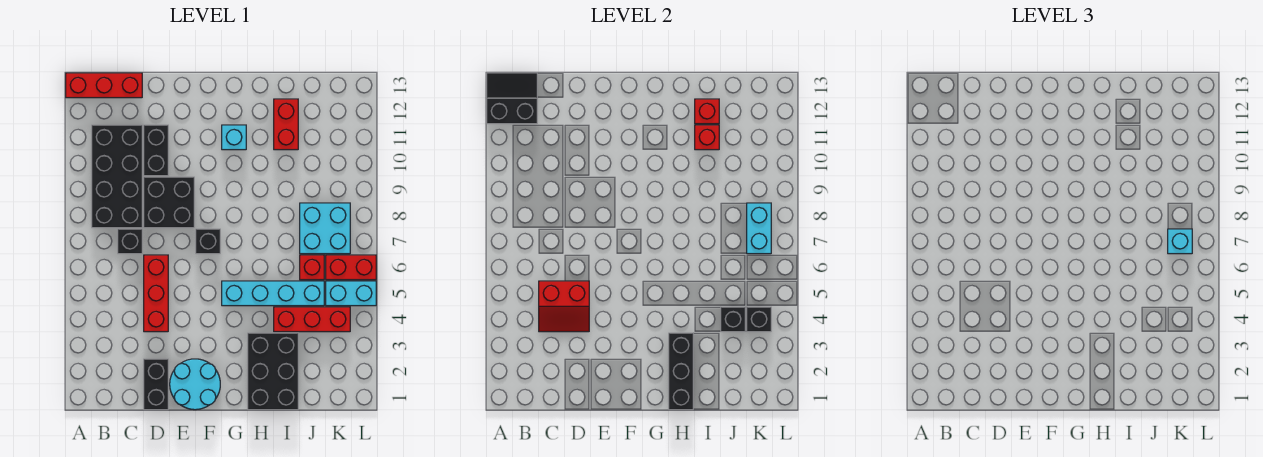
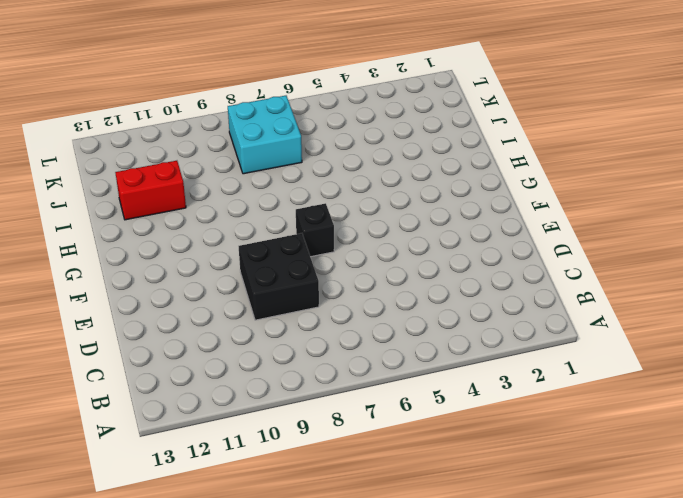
none -> red 1x3 brick [66,73,142,98]
none -> black 2x4 brick [92,125,142,228]
none -> black 1x1 brick [118,229,142,254]

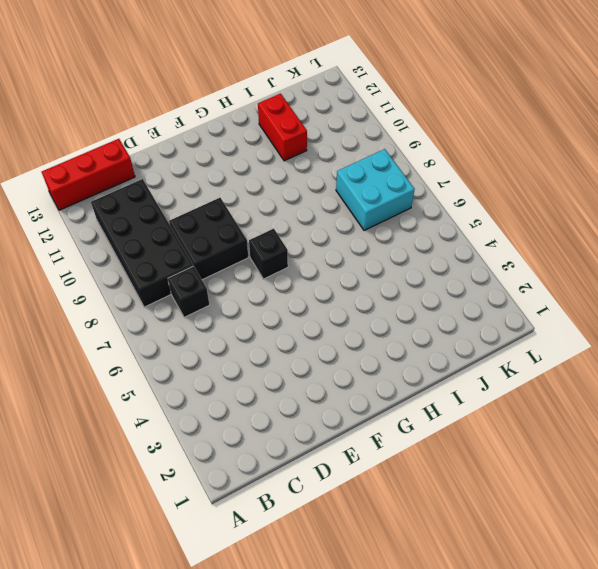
none -> black 1x2 brick [144,359,168,410]
none -> red 1x3 brick [144,255,168,332]
none -> black 1x2 brick [144,125,168,176]

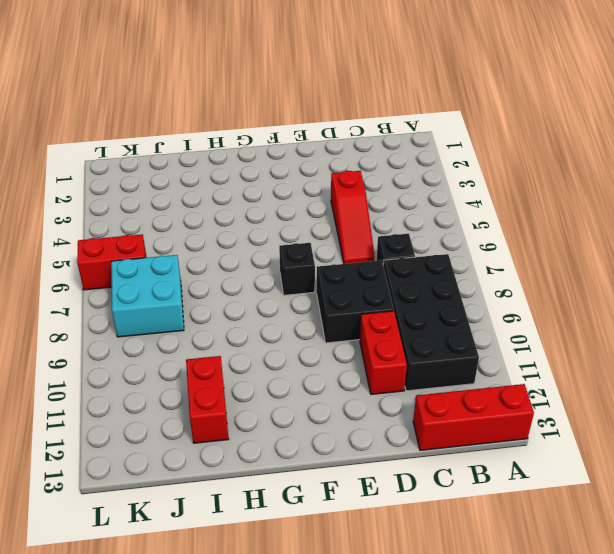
red 1x3 slope [331,171,375,264] -> red 1x3 brick [144,255,168,332]
red 1x2 brick [360,311,407,394] -> black 1x2 brick [144,125,168,176]
none -> black 1x2 brick [144,359,168,410]
none -> cyan 2x2 round brick [170,359,220,410]
none -> cyan 1x4 brick [222,281,324,306]

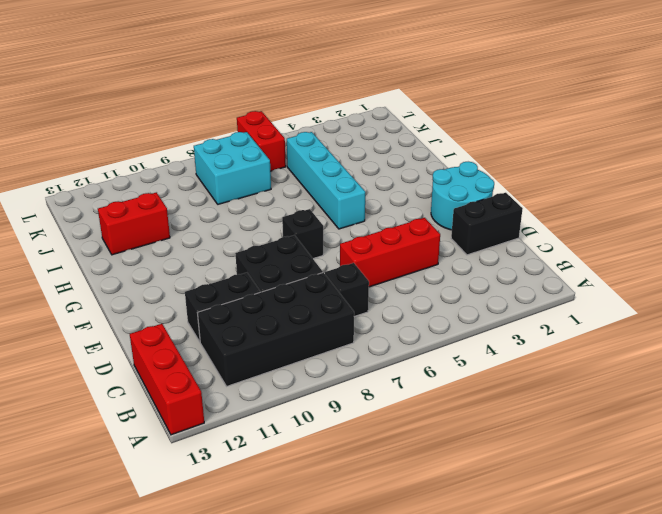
none -> cyan 1x1 brick [222,125,246,150]
none -> black 2x3 brick [248,333,298,410]
none -> red 1x3 brick [274,307,350,332]

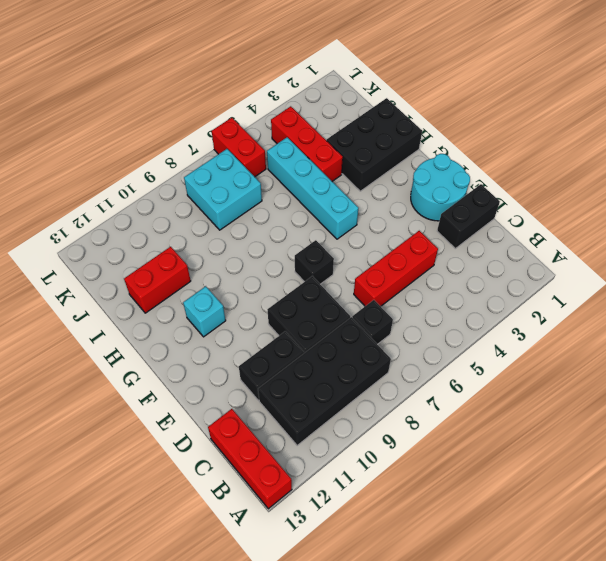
none -> red 1x1 brick [300,255,324,280]
none -> cyan 1x2 brick [326,281,376,306]
none -> black 2x2 slope [487,73,537,124]

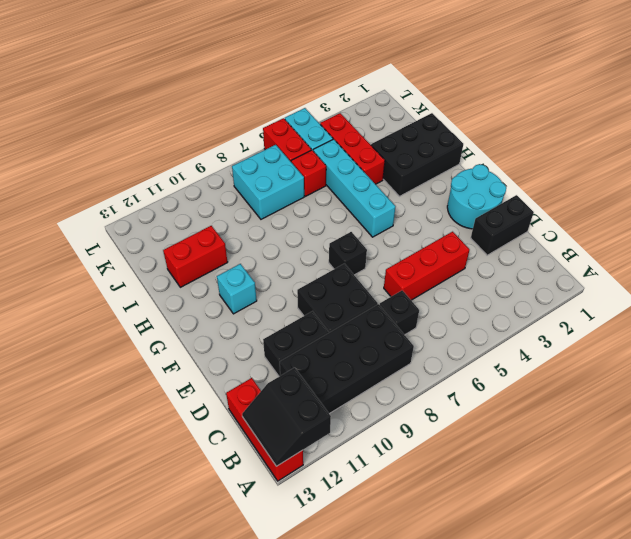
none -> red 2x2 slope [539,281,589,332]
none -> black 1x3 brick [669,333,693,410]
none -> red 1x1 brick [695,125,719,150]

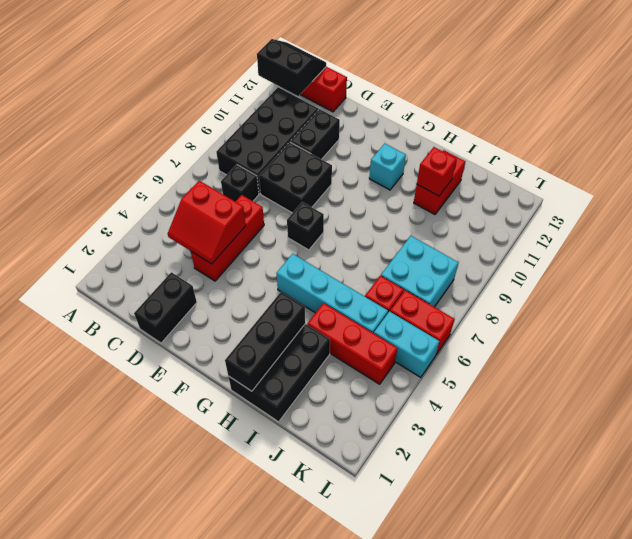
none -> cyan 2x2 round brick [170,359,220,410]
none -> red 1x1 brick [695,99,719,124]
none -> black 1x1 brick [721,307,745,332]

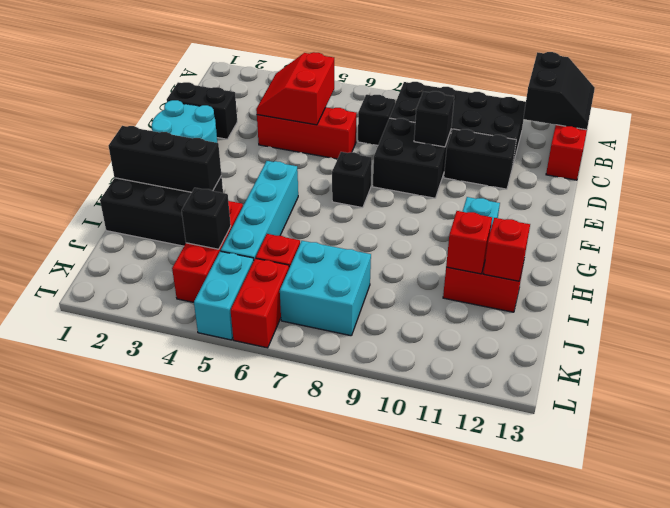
black 1x1 brick [414,91,454,147] -> black 1x1 brick moved to [747,307,771,332]
none -> cyan 1x2 brick [747,203,771,254]
none -> cyan 1x1 brick [1168,229,1192,254]

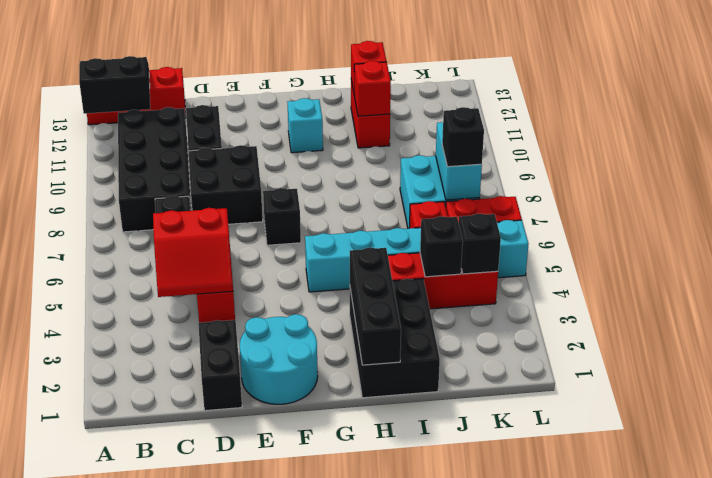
black 1x1 brick [442,107,484,167] -> cyan 1x1 brick [1168,229,1192,254]

